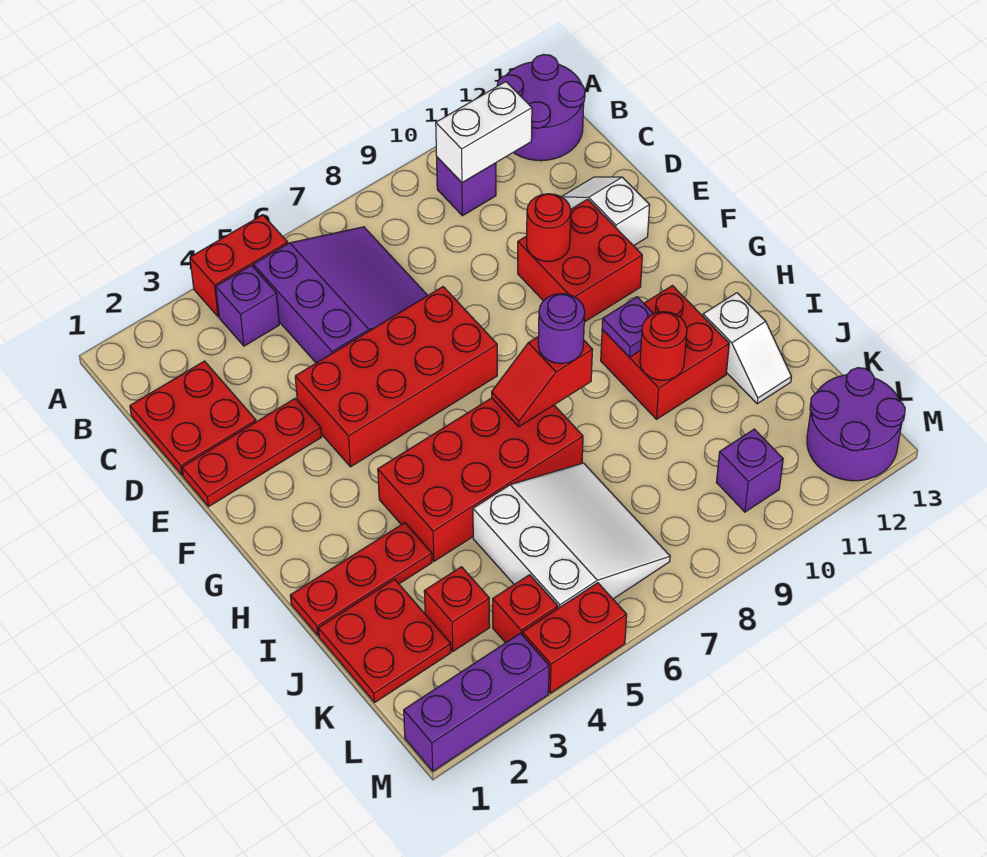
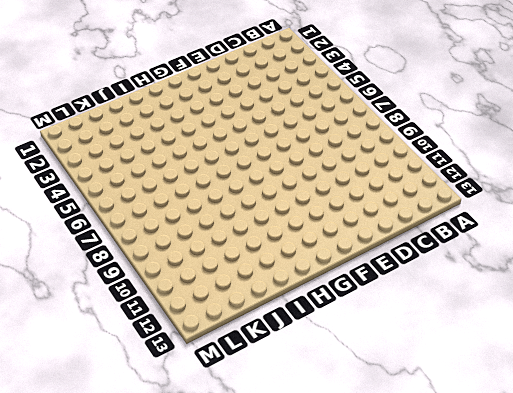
none -> red 1x2 brick [190,215,288,317]
none -> purple 2x2 round brick [497,55,585,161]
none -> purple 1x1 brick [216,265,279,346]

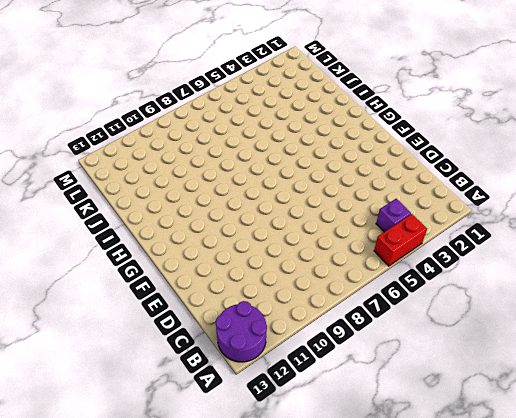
none -> purple 3x3 slope [253,227,428,363]
none -> purple 1x1 brick [437,157,496,216]
none -> red 2x2 plate [130,361,256,475]

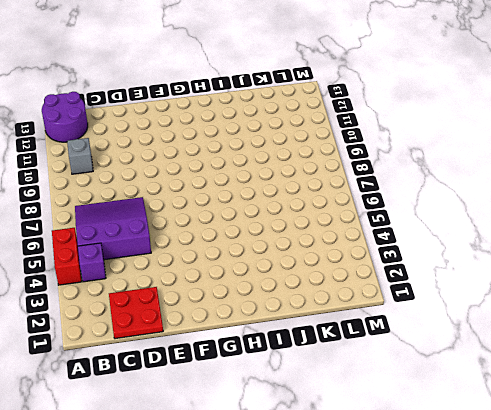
grey 1x1 brick [67,138,93,174] -> purple 1x1 brick [437,157,496,216]
none -> white 1x2 slope [562,177,650,246]
none -> red 1x3 plate [182,399,321,507]
none -> red 2x4 brick [295,287,497,467]

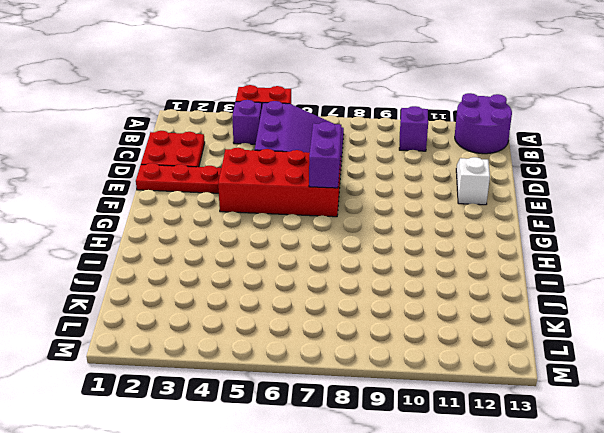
purple 1x2 brick [309,122,341,188] -> none
none -> red 2x2 brick [518,199,642,322]
none -> red 2x4 brick [378,398,583,561]
none -> red 2x2 brick [601,286,729,419]

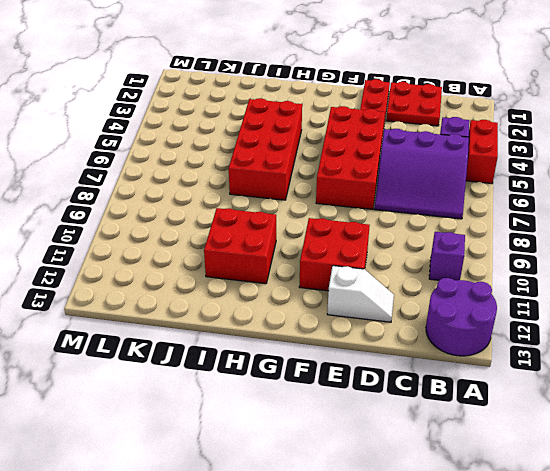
none -> red 1x3 plate [290,523,432,635]
none -> white 1x2 slope [703,293,791,404]
none -> red 2x2 plate [318,579,451,702]

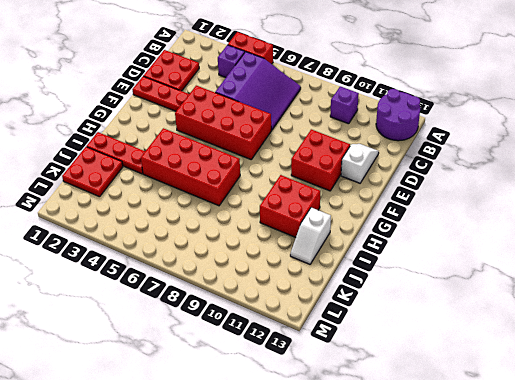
none -> white 3x3 slope [473,463,670,608]
none -> red 1x1 brick [424,567,490,651]
none -> red 1x1 brick [493,575,558,643]

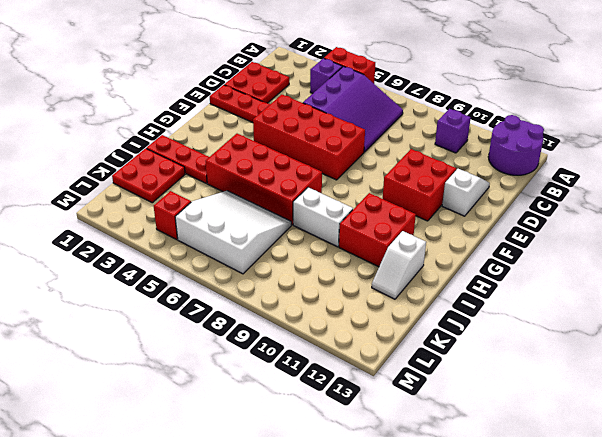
white 1x2 brick [293,187,353,247] -> white 1x2 brick moved to [436,82,532,183]
white 3x3 slope [175,191,291,274] -> white 3x3 slope turned to [473,463,670,608]
none -> red 1x1 brick [424,567,490,651]
none -> purple 1x1 brick [717,429,783,512]
none -> purple 2x2 round brick [807,368,905,481]

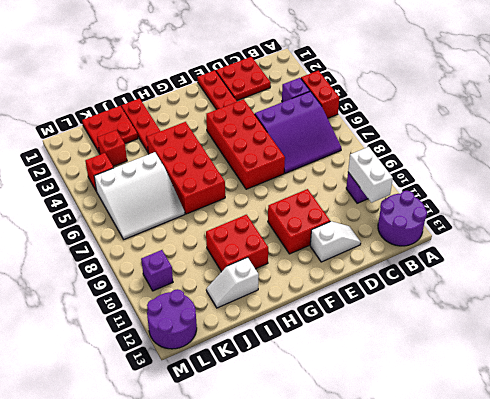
none -> purple 1x3 brick [404,633,549,771]
none -> red 1x2 brick [522,583,627,693]
none -> red 1x1 round brick [527,194,571,262]

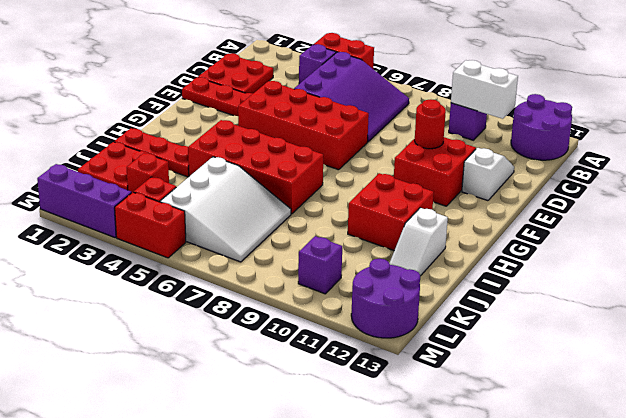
none -> red 1x2 slope [492,337,593,427]
none -> purple 1x1 plate [602,297,654,357]
none -> red 1x1 round brick [640,312,687,380]

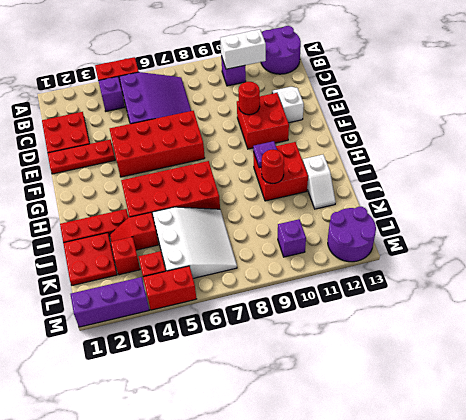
red 1x2 slope [110,212,158,250] -> red 1x2 slope moved to [492,337,593,427]
none -> purple 1x1 round brick [538,294,585,364]

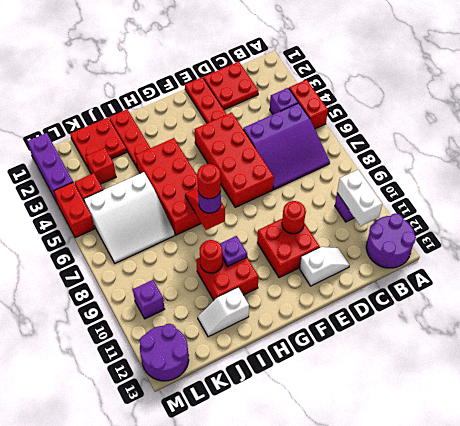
red 1x1 round brick [197,164,221,199] -> none

